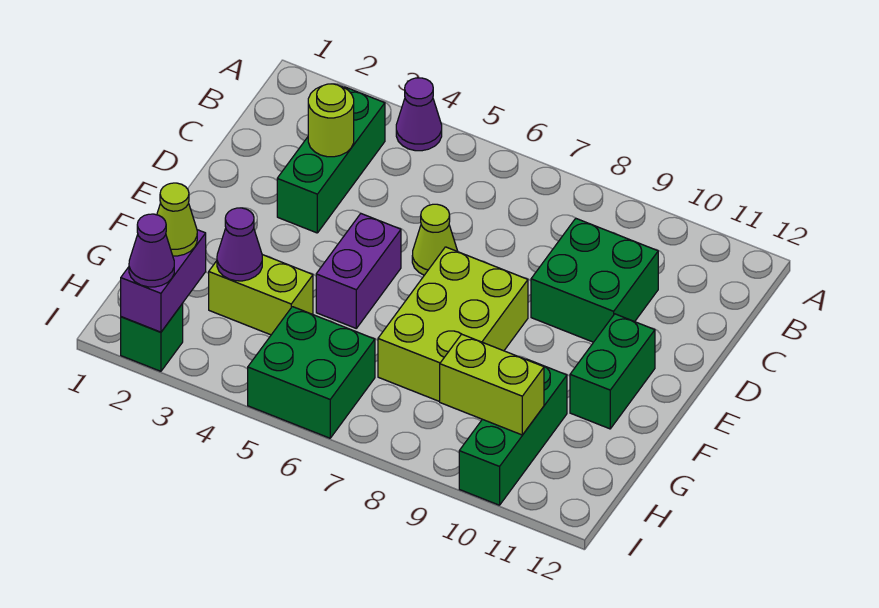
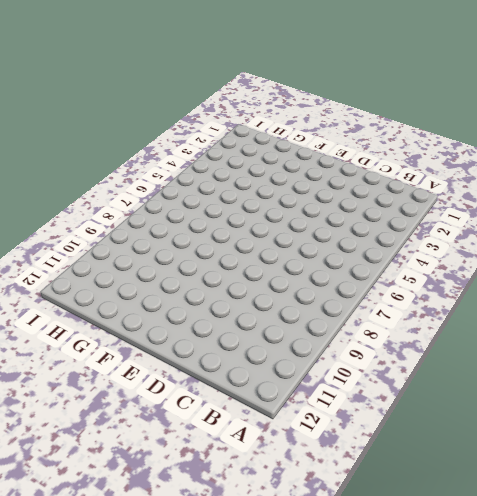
none -> purple 1x1 cone [396,78,442,151]
none -> green 1x3 brick [277,87,385,233]
none -> green 2x2 brick [531,218,658,342]

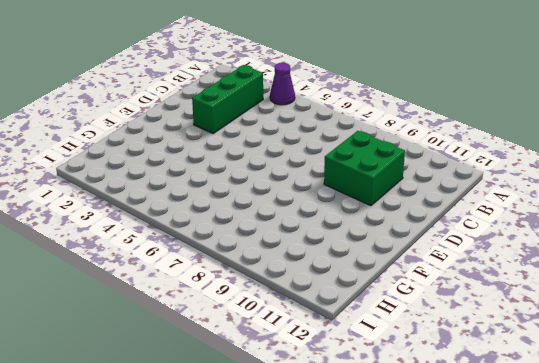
none -> lime 1x1 cone [412,204,457,275]
none -> purple 1x2 brick [316,214,401,328]
none -> lime 2x3 brick [378,247,528,402]

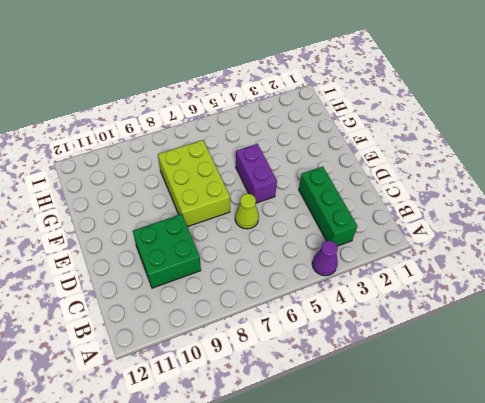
none -> green 1x2 brick [570,314,655,429]
none -> lime 1x2 brick [209,255,313,335]
none -> green 1x3 brick [459,359,567,505]

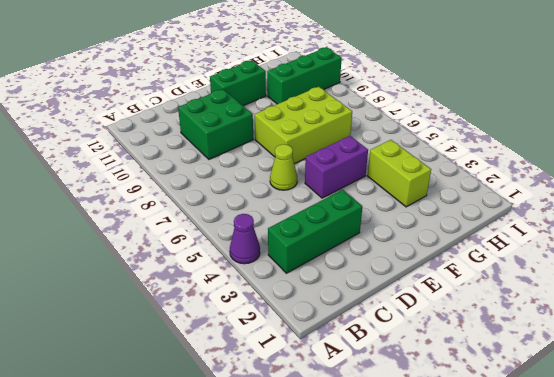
none -> green 2x2 brick [248,307,375,438]
none -> green 1x1 brick [121,303,183,371]
none -> lime 1x1 round brick [308,84,354,157]

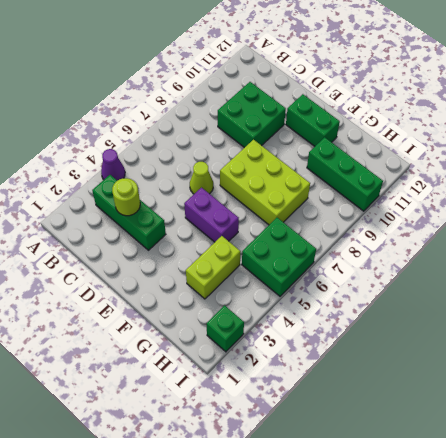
none -> purple 1x1 cone [217,208,262,281]
none -> purple 1x2 brick [121,230,206,332]
none -> lime 1x2 brick [440,334,544,435]

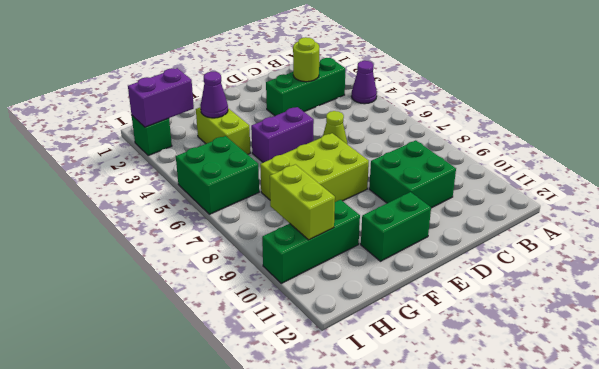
none -> lime 1x1 cone [157,183,197,256]
none -> purple 1x1 cone [129,214,174,287]

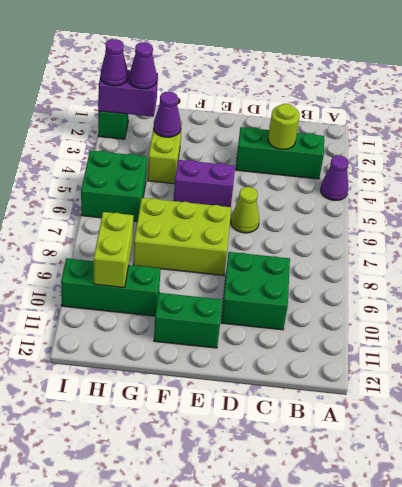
purple 1x1 cone [129,42,157,89] -> lime 1x1 cone [157,183,197,256]

